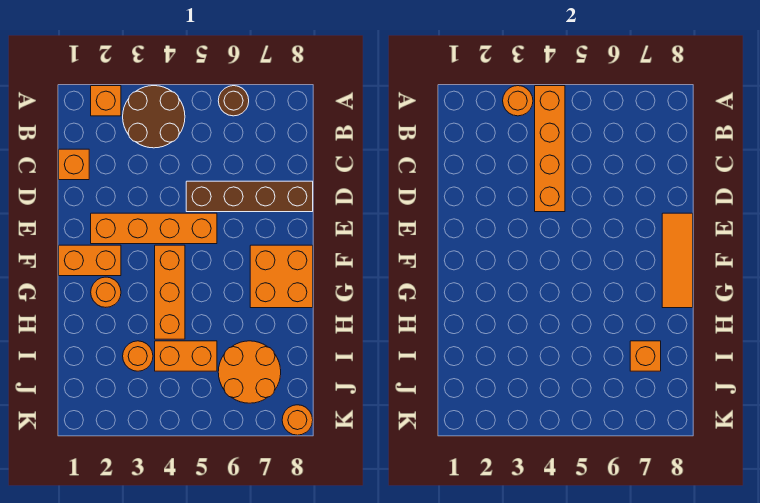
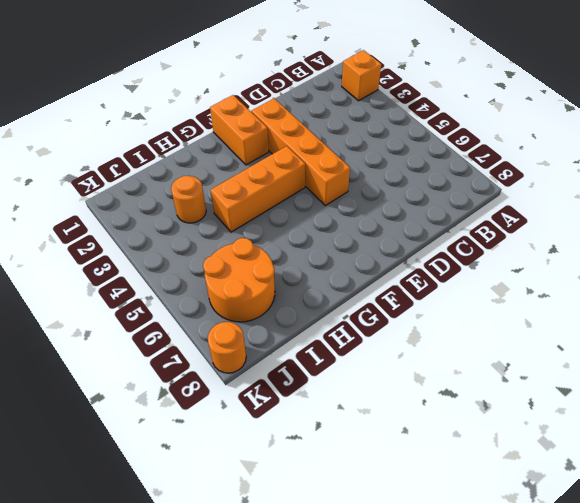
none -> brown 2x2 round brick [123,86,185,148]
none -> brown 1x1 round brick [218,86,249,116]
none -> orange 1x1 brick [59,149,89,180]

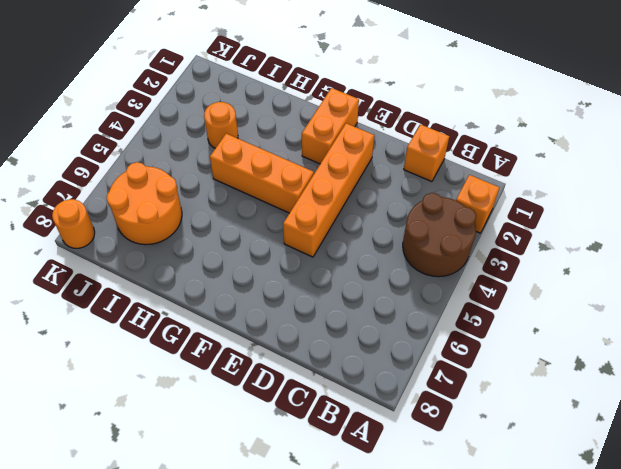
none -> brown 1x1 round brick [218,86,249,116]
none -> brown 1x4 brick [186,181,313,212]
none -> orange 2x2 brick [250,245,313,308]

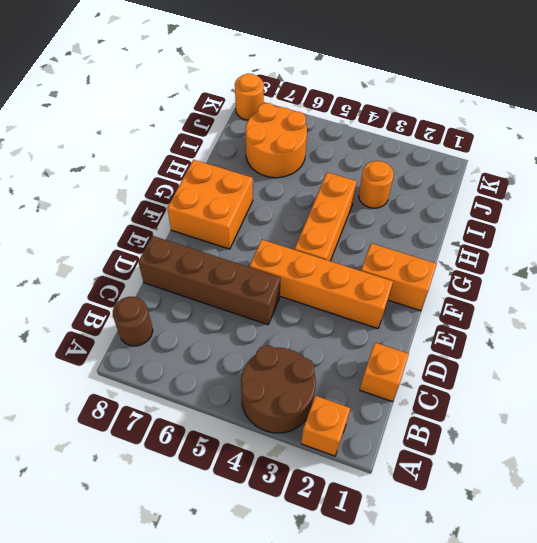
brown 1x1 round brick [113,296,153,346] -> brown 1x1 round brick moved to [218,86,249,116]
none -> orange 1x1 round brick [91,277,121,307]
none -> orange 1x2 brick [155,341,217,371]
none -> orange 1x1 round brick [503,86,533,116]

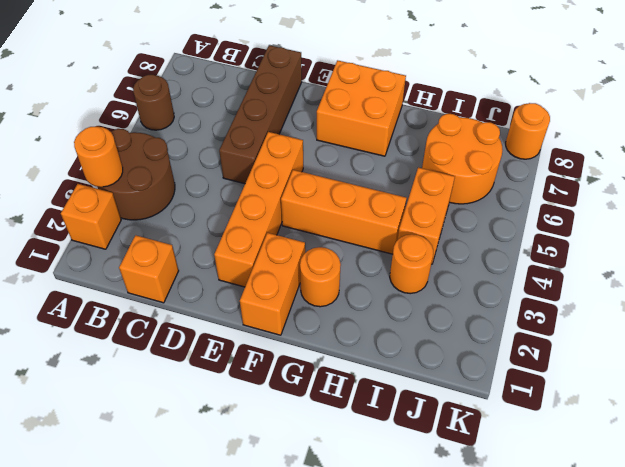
none -> orange 1x4 brick [535,86,565,212]
none -> orange 1x3 tile [662,213,693,308]
none -> orange 1x1 brick [630,341,661,371]

